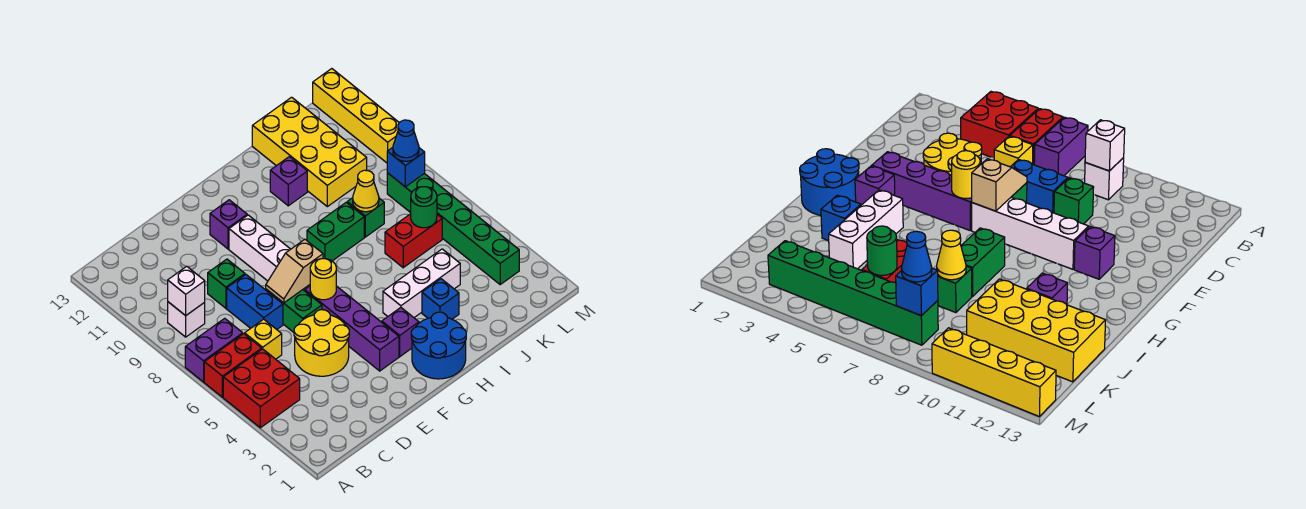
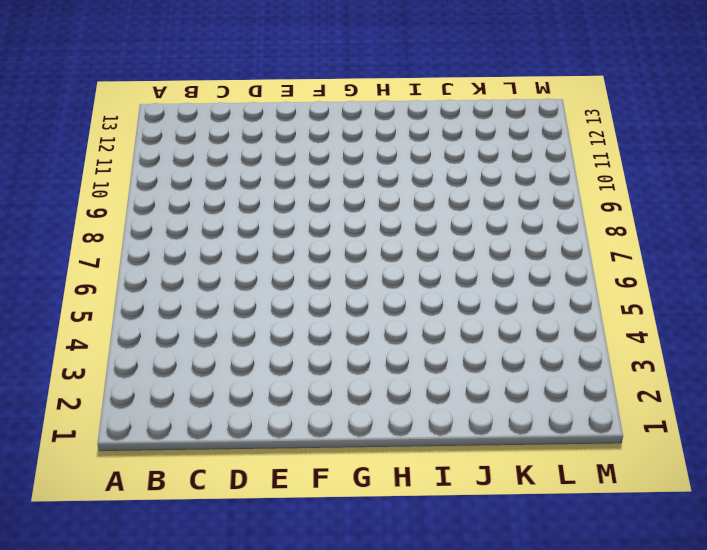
none -> red 2x2 brick [223,349,300,428]
none -> red 1x2 brick [204,334,262,397]
none -> purple 1x2 brick [185,318,243,382]
none -> white 1x1 brick [168,302,205,337]

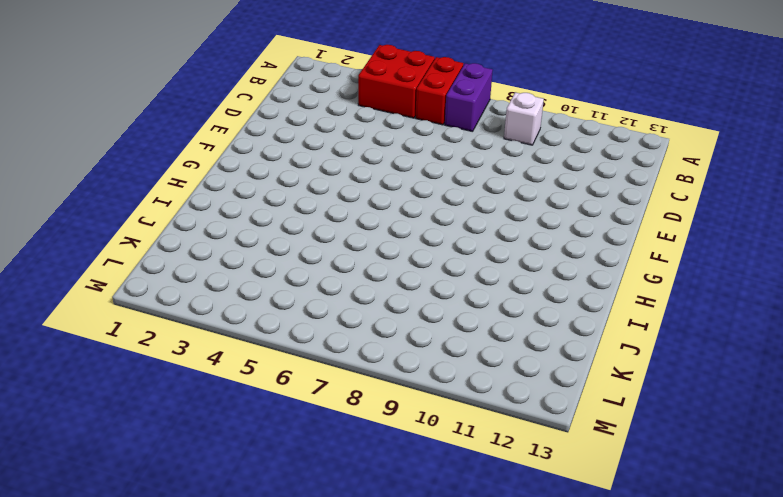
none -> yellow 1x1 brick [245,319,282,359]
none -> yellow 2x2 round brick [294,310,349,376]
none -> blue 1x2 brick [227,274,283,329]
none -> green 1x1 brick [208,259,245,308]

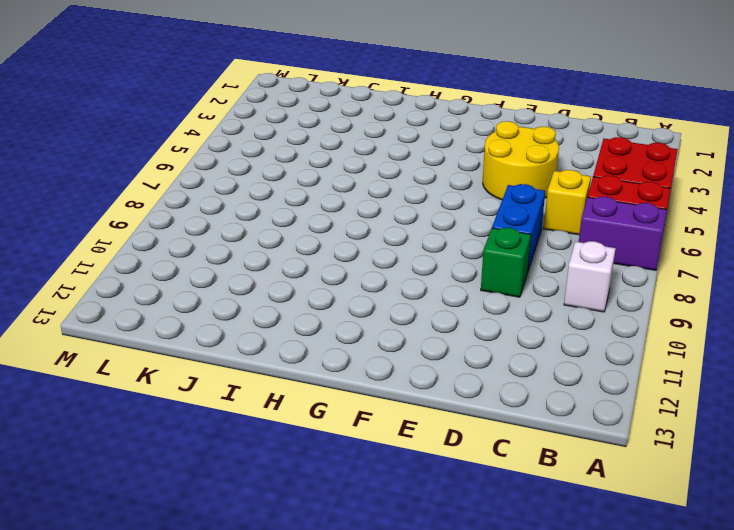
none -> green 1x2 brick [266,289,322,332]
none -> purple 1x4 brick [305,286,399,371]
none -> white 1x4 brick [229,215,310,291]
none -> purple 1x1 brick [210,200,247,249]

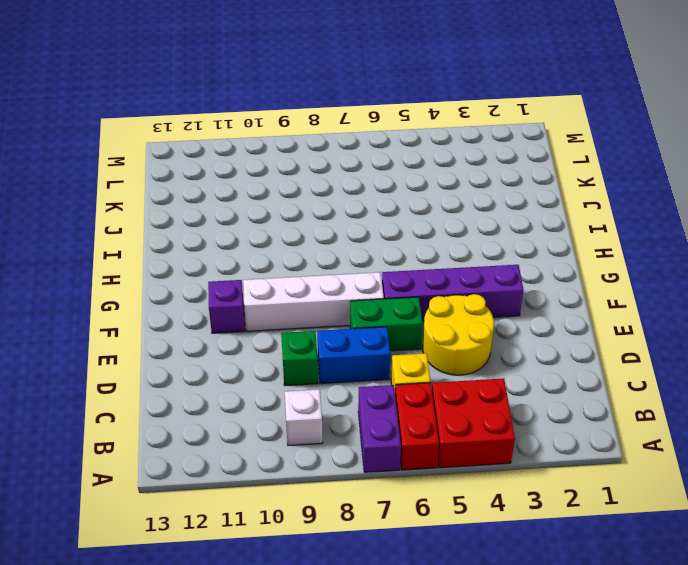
none -> blue 2x2 round brick [411,312,466,379]
none -> purple 1x1 brick [382,308,419,357]
none -> white 1x3 brick [383,249,460,317]
none -> green 1x2 brick [307,202,364,261]

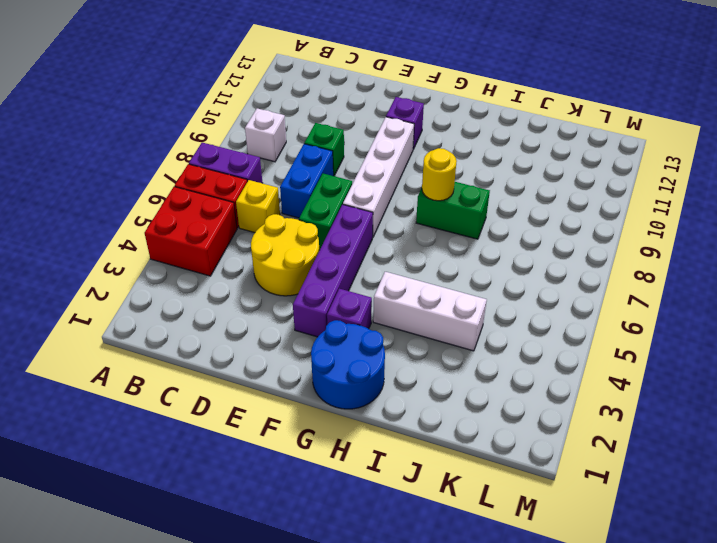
yellow 1x1 round brick [422,148,457,201] -> yellow 1x1 round brick moved to [310,259,336,300]
none -> blue 1x1 brick [422,279,459,319]
none -> purple 1x1 brick [270,157,307,206]
none -> red 1x2 brick [385,214,442,268]
none -> green 1x1 brick [347,198,384,237]

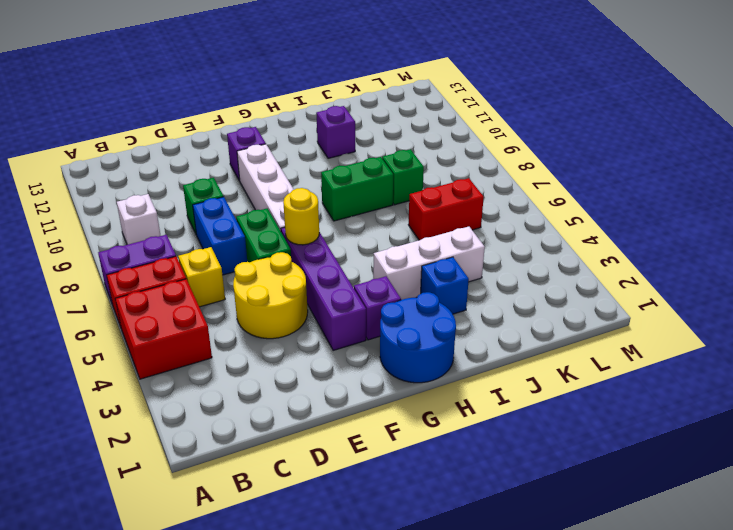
none -> yellow 2x4 brick [252,97,367,207]
none -> green 1x6 brick [387,173,519,284]
none -> yellow 1x4 brick [313,69,399,163]
none -> white 1x1 brick [168,266,205,316]

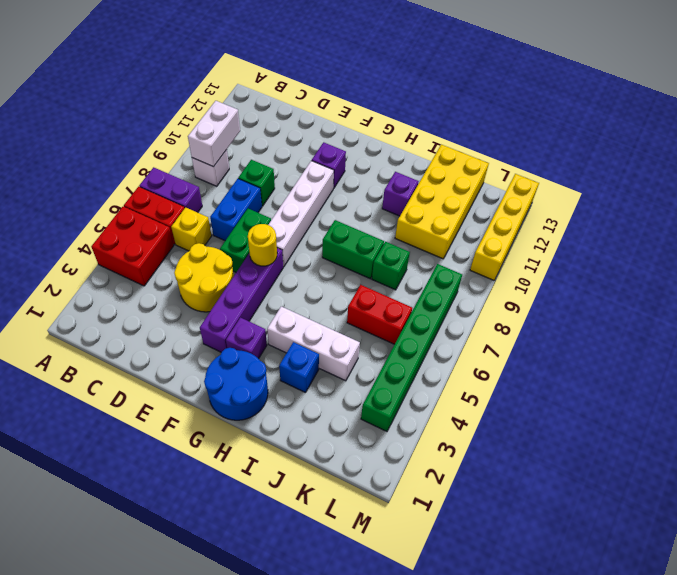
white 1x2 brick [188,101,240,167] -> white 1x1 brick [168,266,205,316]
none -> tan 1x2 slope [266,239,323,303]
none -> yellow 1x1 cone [353,170,379,212]
none -> green 1x1 round brick [411,187,437,228]
none -> blue 1x1 brick [387,148,425,187]

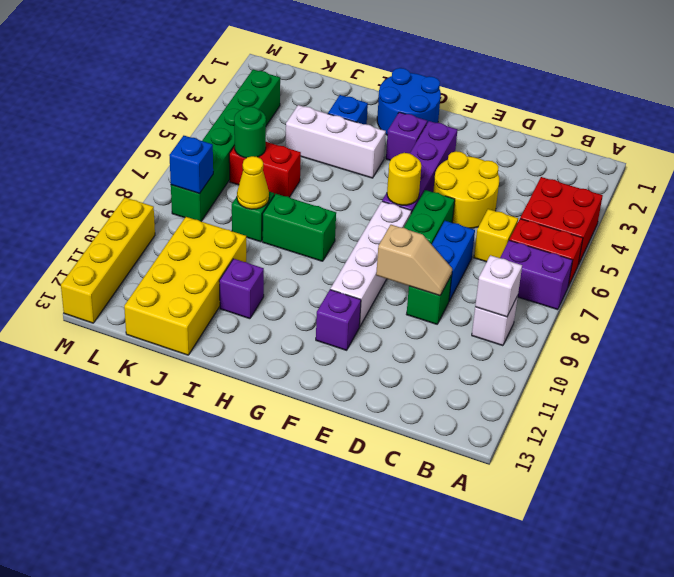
tan 1x2 slope [376,225,452,296] -> tan 1x2 slope moved to [266,239,323,303]
none -> blue 1x1 cone [393,120,419,161]

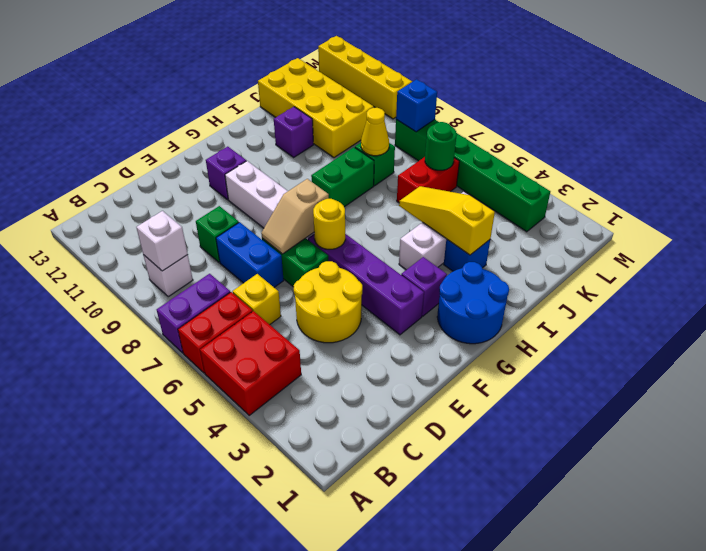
yellow 1x3 slope [399,186,495,255] -> none
none -> blue 1x1 cone [393,120,419,161]

